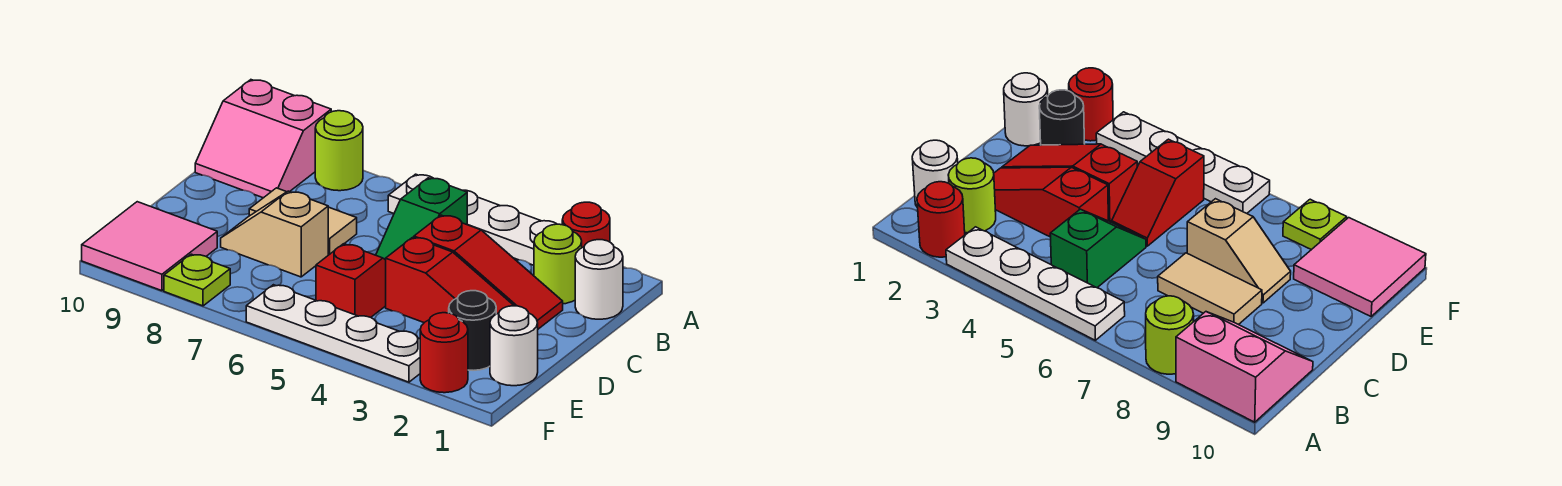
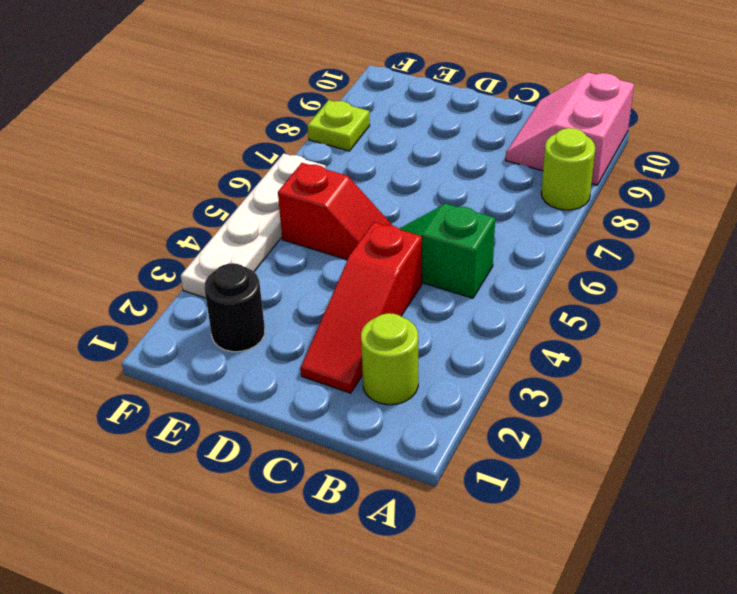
none -> red 1x1 round brick [562,202,610,248]
none -> white 1x4 plate [388,174,556,265]
none -> white 1x1 round brick [575,240,623,319]

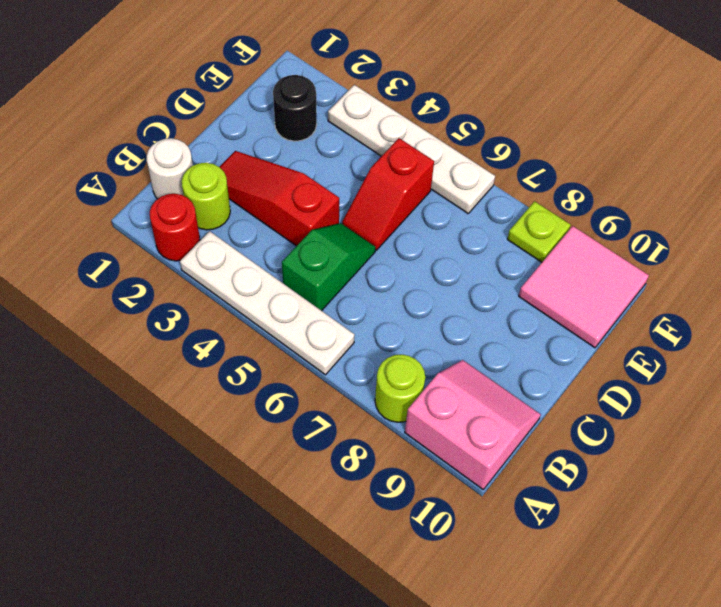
none -> tan 1x2 tile [249,188,357,255]
none -> red 1x3 slope [386,237,514,322]
none -> tan 1x2 slope [221,191,328,277]

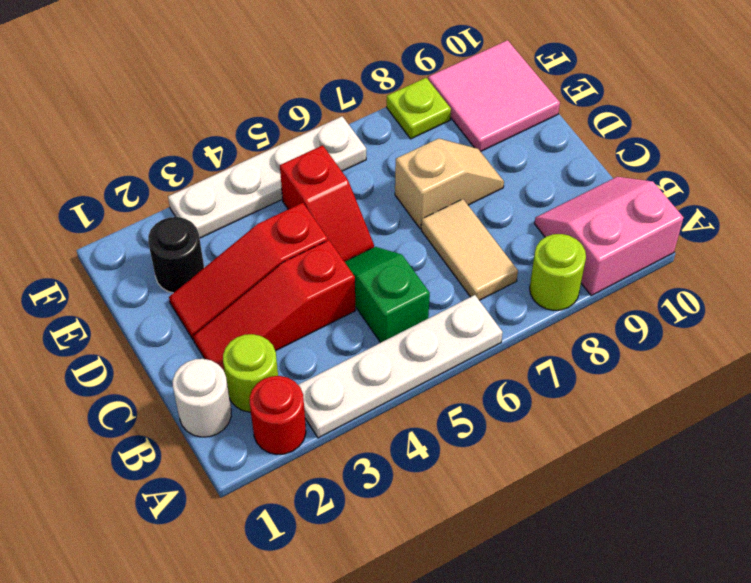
tan 1x2 tile [421,199,518,300] -> tan 1x2 tile turned to [249,188,357,255]
none -> white 1x1 round brick [490,306,538,386]
none -> red 1x1 round brick [420,313,468,393]

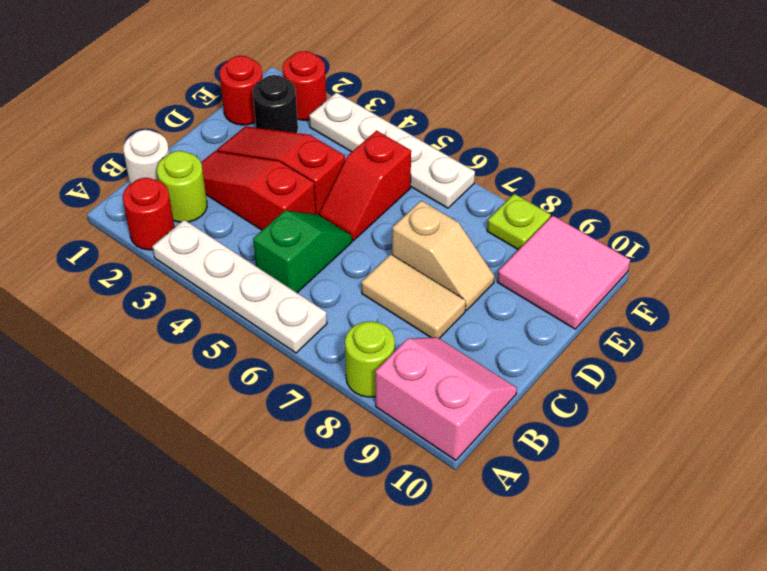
red 1x1 round brick [220,56,262,125] -> white 1x1 round brick [490,306,538,386]

